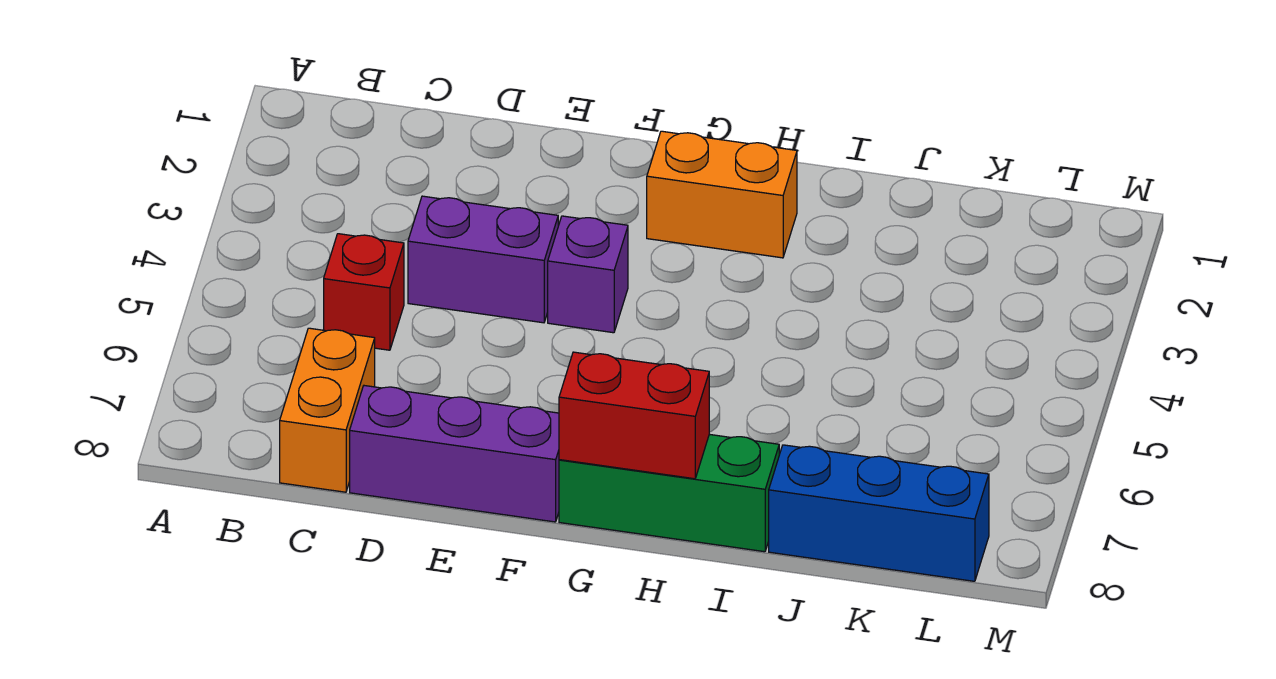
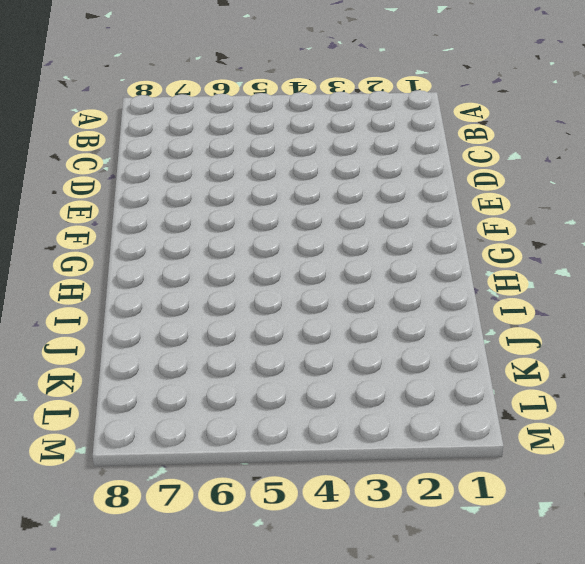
none -> red 1x1 brick [324,234,404,350]
none -> orange 1x2 brick [280,328,375,492]

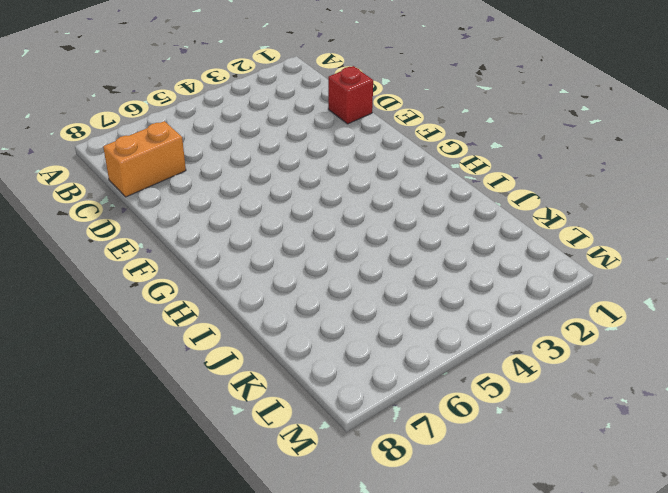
red 1x1 brick [328,66,373,124] -> red 1x1 brick moved to [324,234,404,350]
none -> purple 1x2 brick [408,196,558,323]
none -> purple 1x3 brick [350,386,559,522]

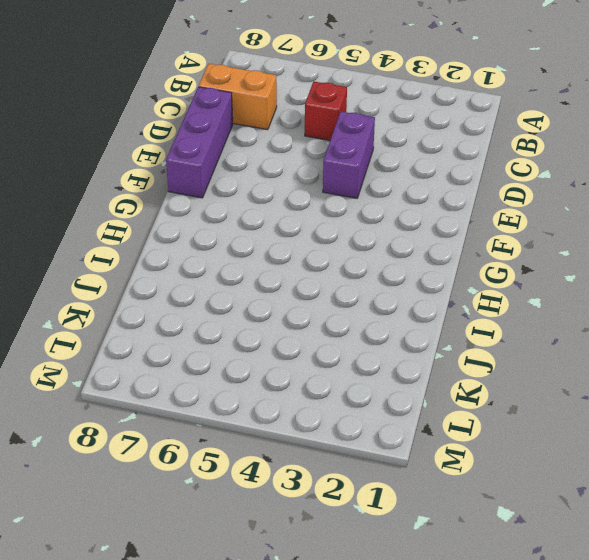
none -> purple 1x1 brick [548,216,628,333]
none -> orange 1x2 brick [647,131,797,258]

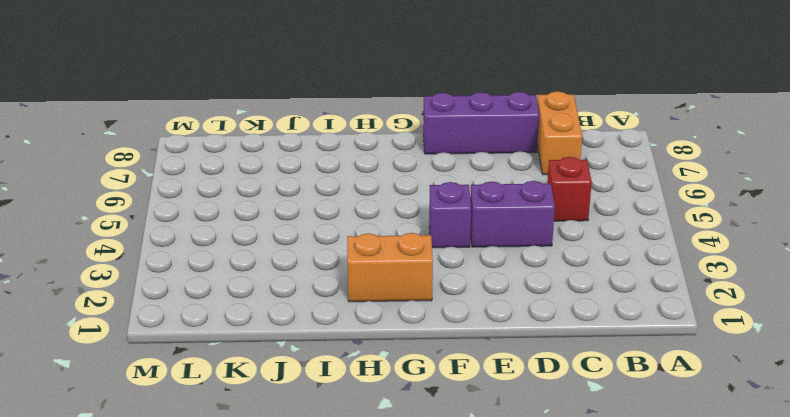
none -> green 1x3 brick [559,434,779,552]
none -> blue 1x3 brick [769,445,989,581]

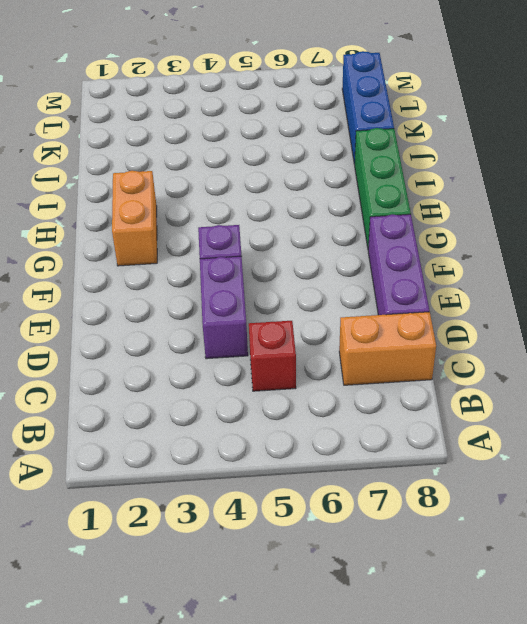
none -> red 1x2 brick [559,352,709,479]

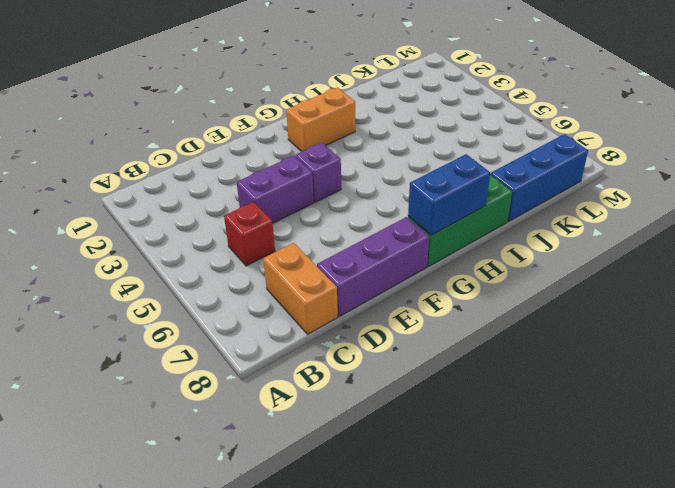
blue 1x2 brick [408,154,490,235] -> red 1x2 brick [559,352,709,479]

